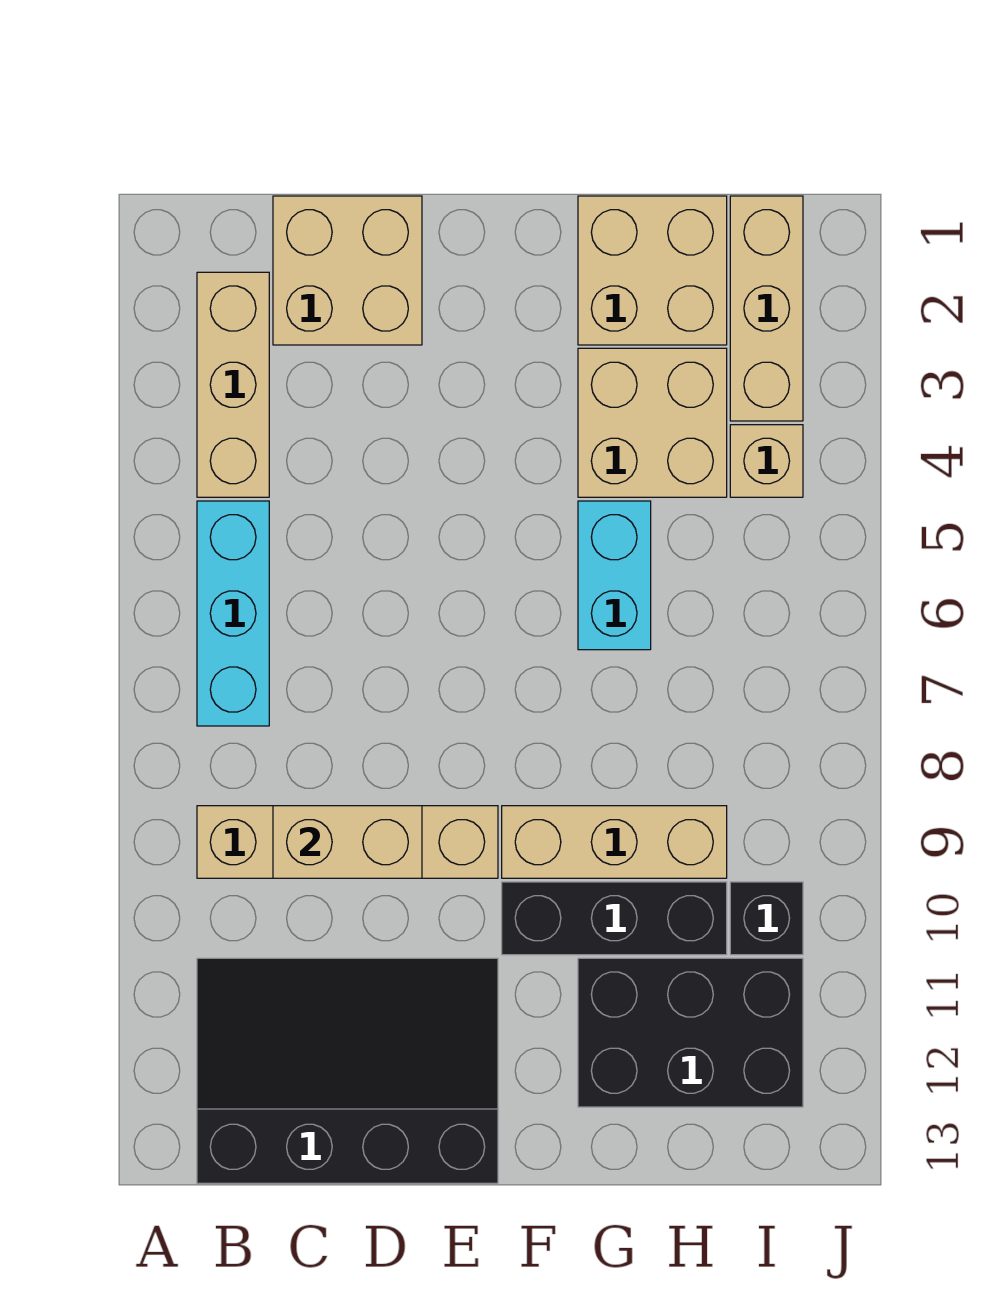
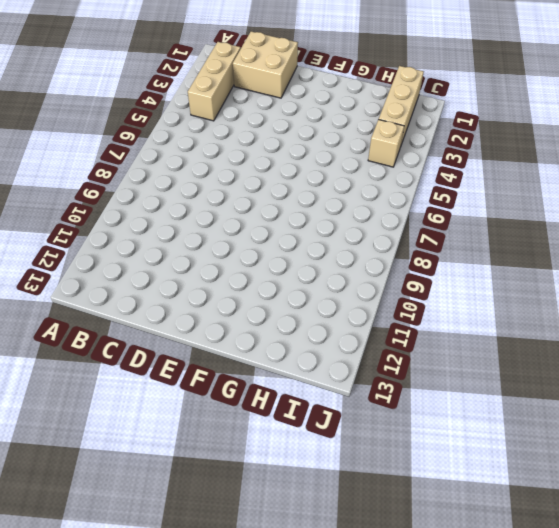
none -> cyan 1x3 brick [197,501,269,726]
none -> tan 1x4 brick [197,806,498,878]
none -> black 3x4 slope [197,958,498,1183]

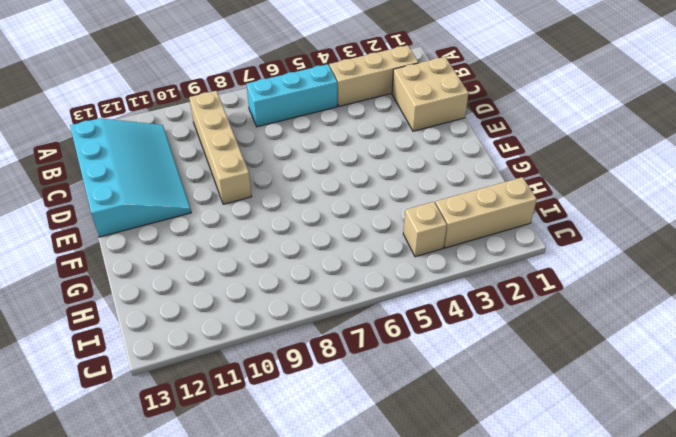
cyan 3x4 slope [70,118,191,237] -> black 3x4 slope [197,958,498,1183]
none -> tan 1x3 brick [502,806,727,878]
none -> black 1x3 brick [502,882,727,955]
none -> tan 2x2 brick [578,196,727,345]

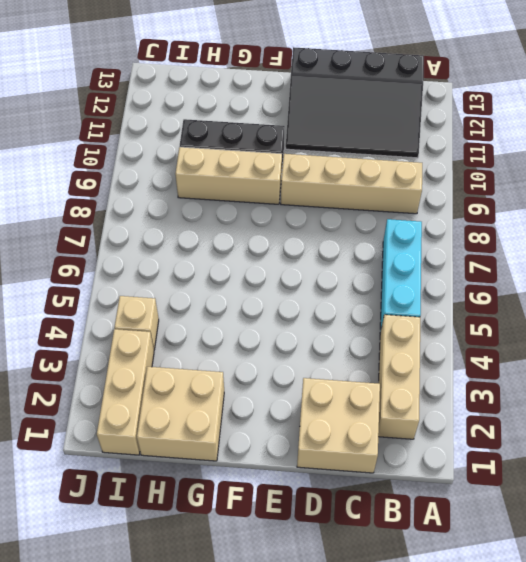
none -> tan 2x2 brick [578,348,727,497]
none -> cyan 1x2 brick [578,501,651,650]
none -> black 2x3 brick [578,958,803,1107]

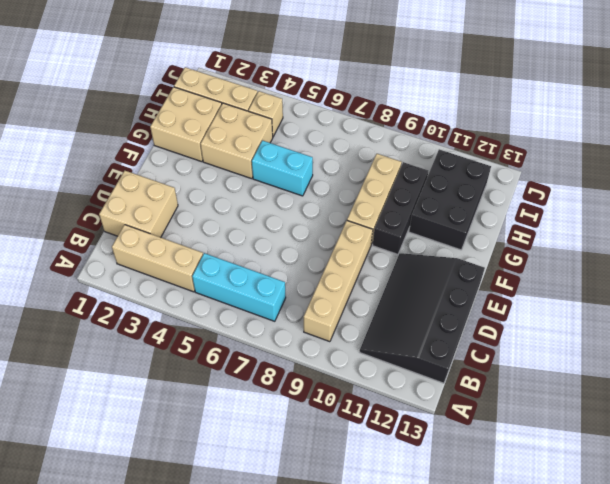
none -> black 1x1 brick [730,882,803,955]
none -> tan 1x2 brick [273,806,422,878]

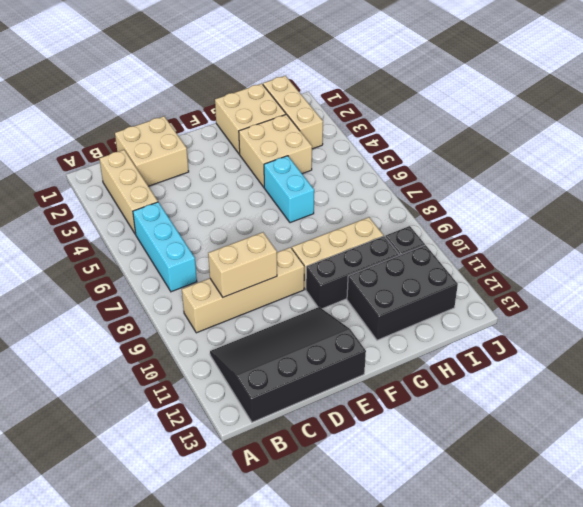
none -> tan 1x1 brick [730,425,803,497]

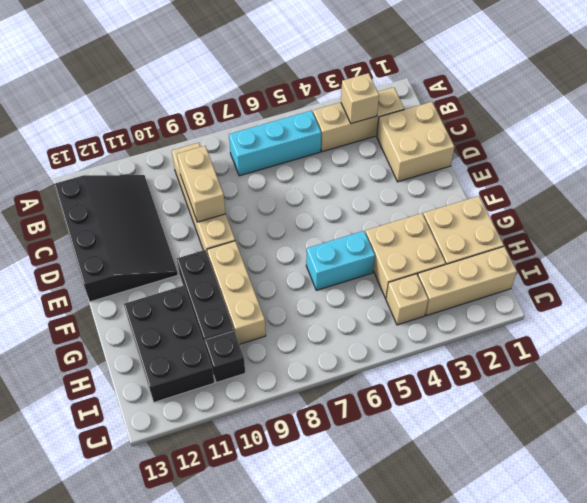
tan 1x1 brick [341,73,379,124] -> none

